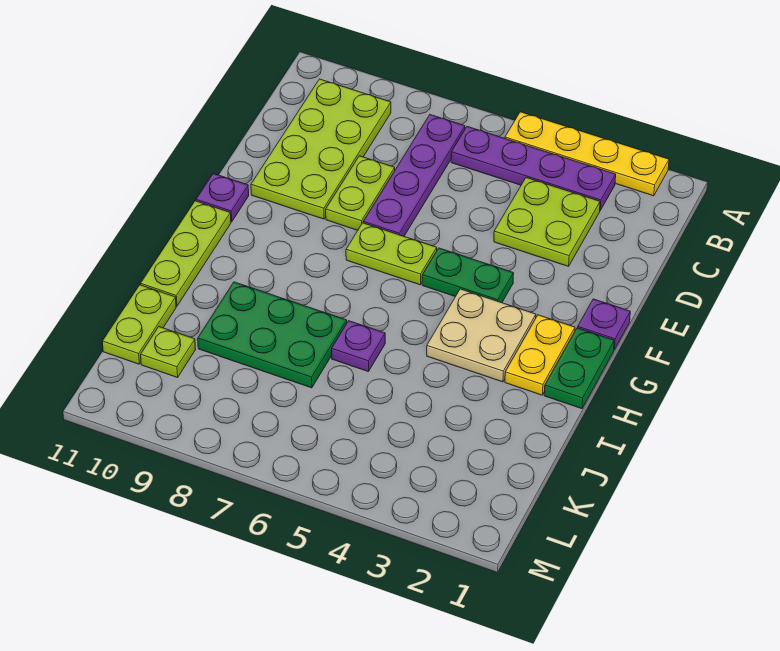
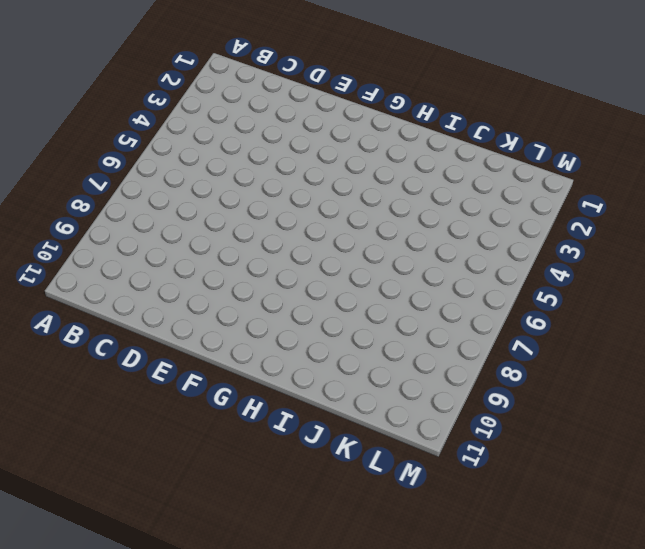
none -> yellow 1x4 plate [505,112,669,196]
none -> purple 1x4 plate [451,127,616,210]
none -> purple 1x4 plate [363,115,465,236]

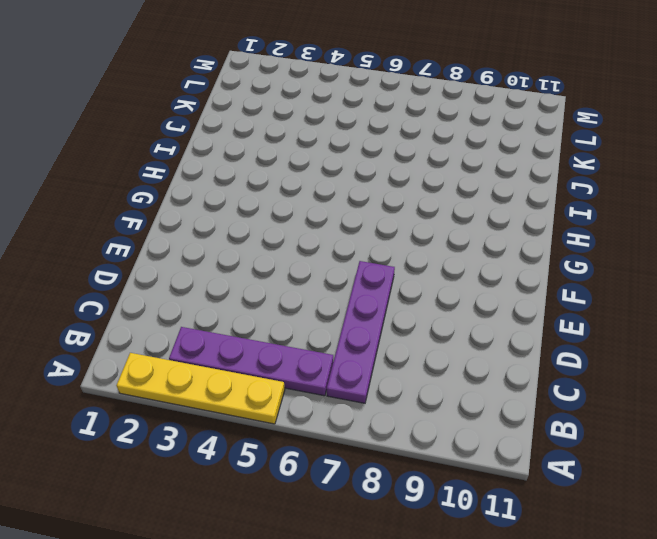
none -> lime 2x4 plate [251,79,391,219]
none -> lime 2x2 plate [494,178,600,266]
none -> lime 1x2 plate [326,156,395,230]

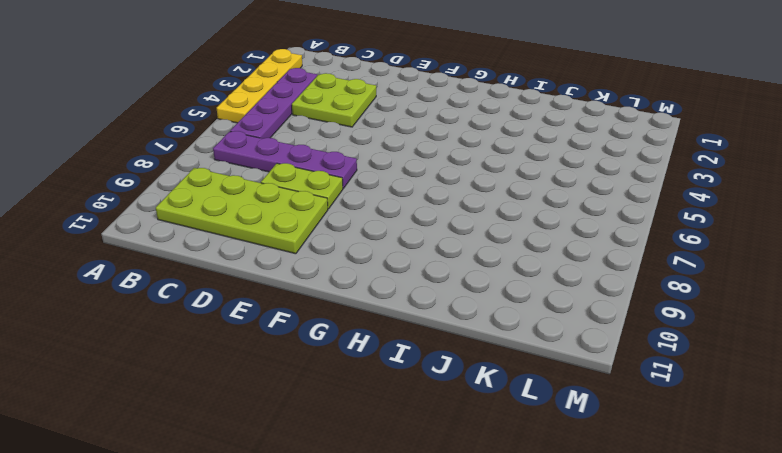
none -> purple 1x1 plate [578,299,630,350]
none -> green 1x2 plate [422,248,514,303]
none -> lime 1x2 plate [346,223,437,285]

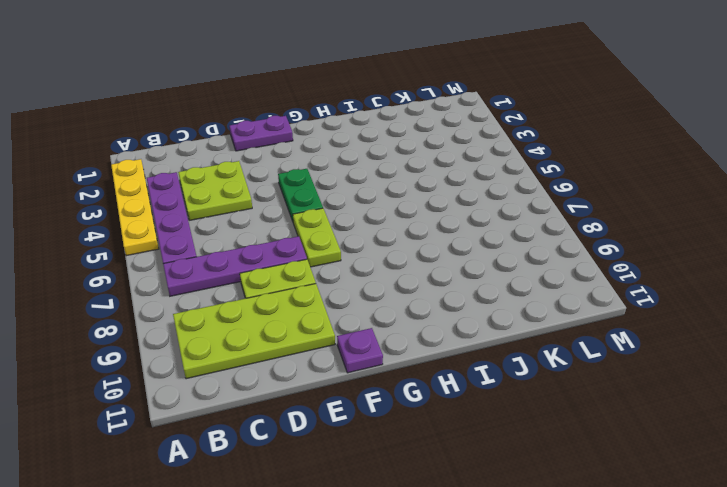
purple 1x2 plate [230,116,293,151] -> purple 1x1 plate [578,299,630,350]
none -> green 1x2 plate [544,328,614,409]
none -> yellow 1x2 plate [505,315,575,395]
none -> tan 2x2 plate [427,289,536,382]

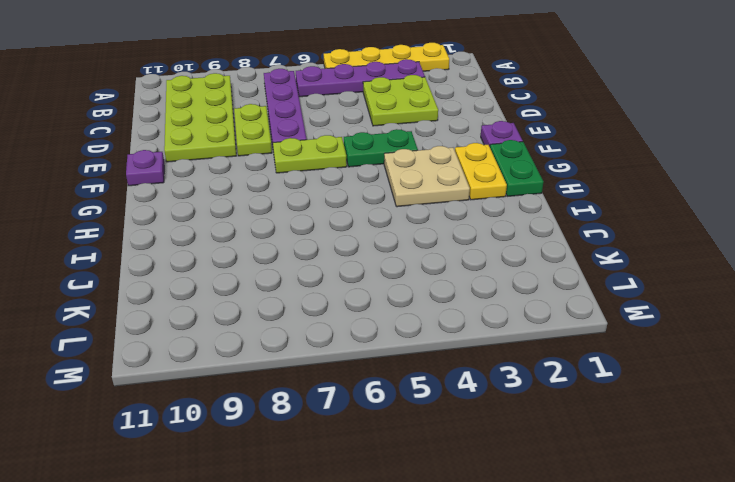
none -> lime 1x3 plate [141,201,231,306]
none -> purple 1x1 plate [332,321,385,372]
none -> green 2x3 plate [198,282,347,388]

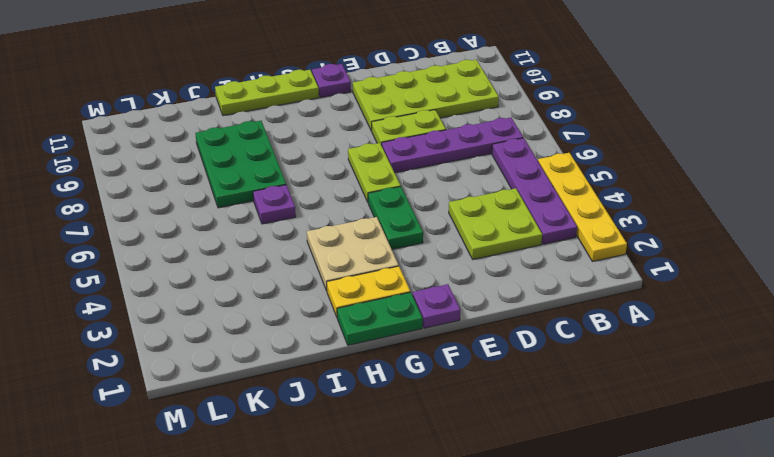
none -> lime 1x2 plate [102,285,176,364]
none -> lime 1x1 plate [141,327,196,378]

